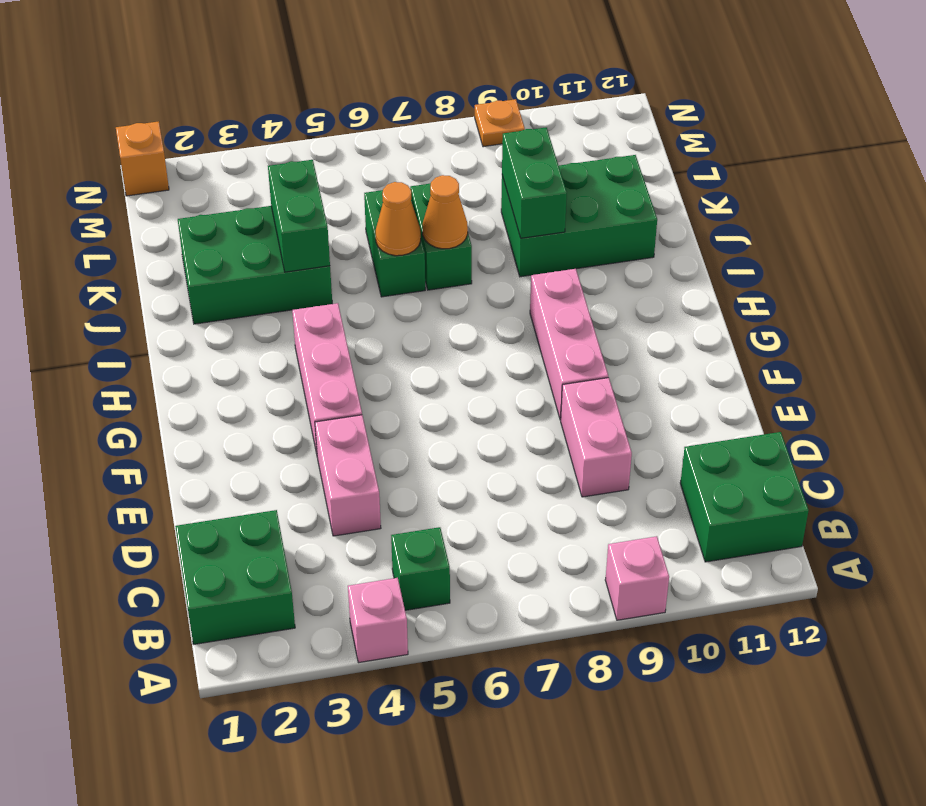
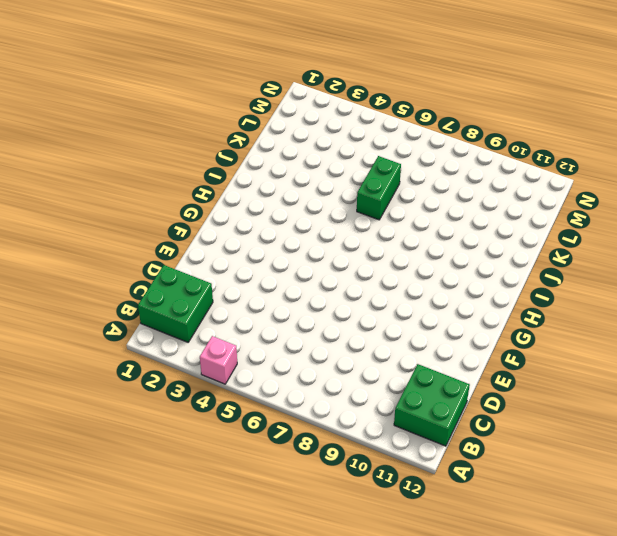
none -> pink 1x1 brick [605,536,669,620]
none -> green 1x1 brick [391,527,450,610]
none -> pink 1x2 brick [315,415,381,536]

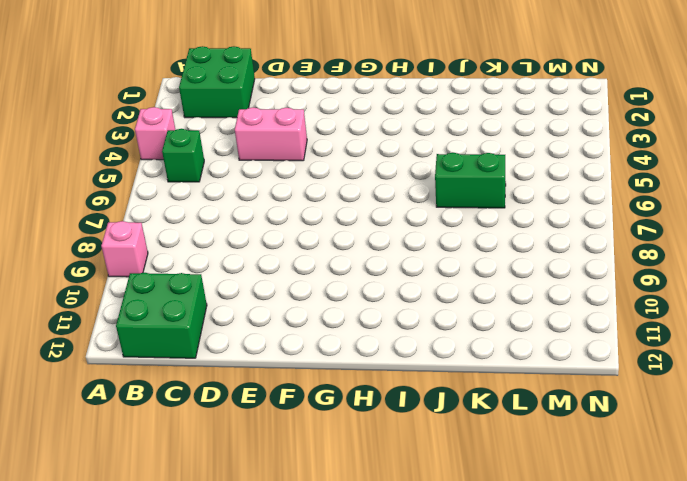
none -> pink 1x2 brick [561,378,632,497]
none -> pink 1x3 brick [292,303,362,454]
none -> pink 1x3 brick [530,269,608,420]

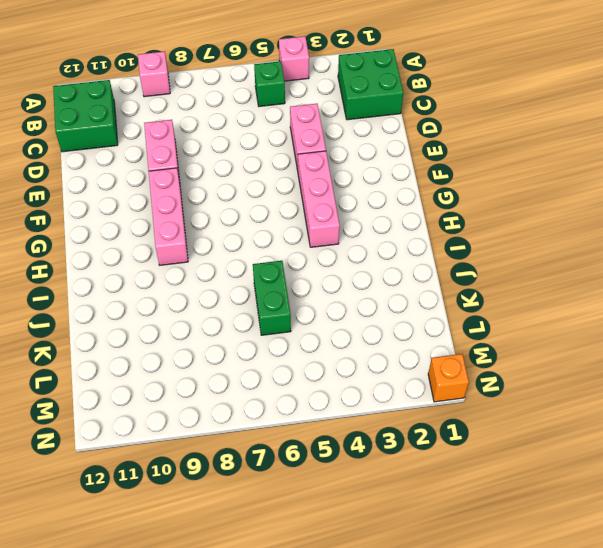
none -> green 2x3 brick [178,206,332,324]
none -> green 1x2 brick [410,183,472,290]
none -> green 2x3 brick [501,155,657,277]

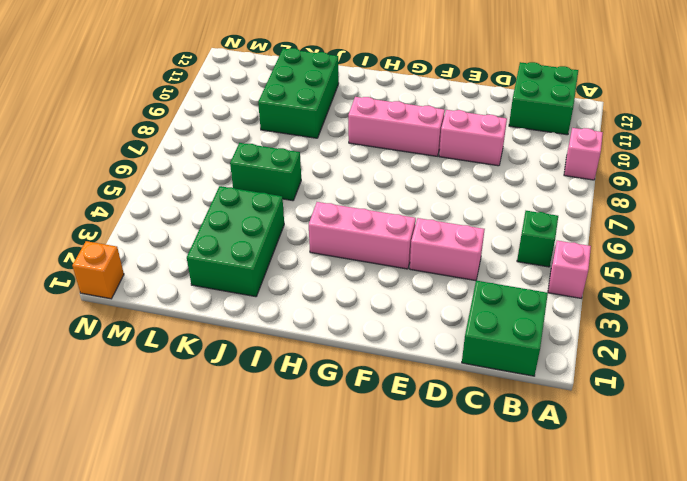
none -> green 1x2 brick [410,183,472,290]
none -> orange 1x1 plate [475,99,525,147]
none -> green 1x2 brick [268,160,330,272]

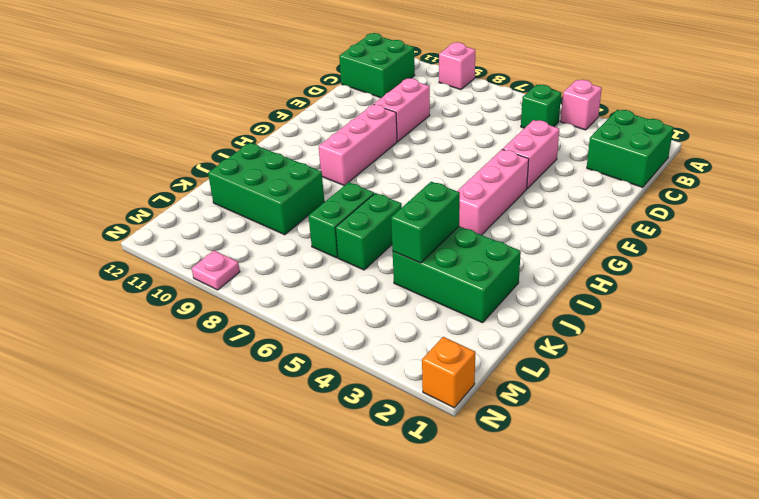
pink 1x1 plate [192,251,240,290] -> orange 1x1 plate [475,99,525,147]
none -> orange 1x1 cone [376,182,421,256]
none -> orange 1x1 cone [423,175,468,249]
none -> green 1x2 brick [502,127,567,238]

